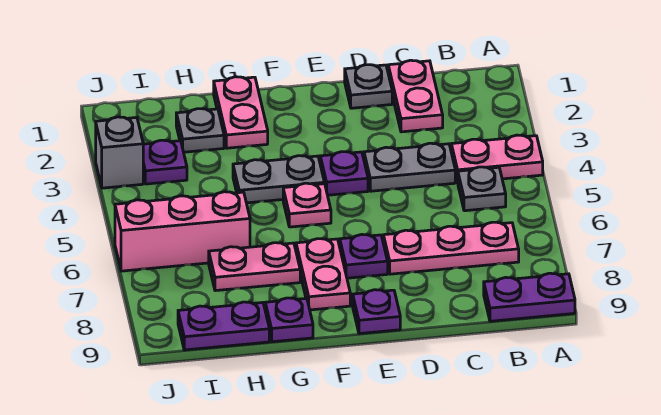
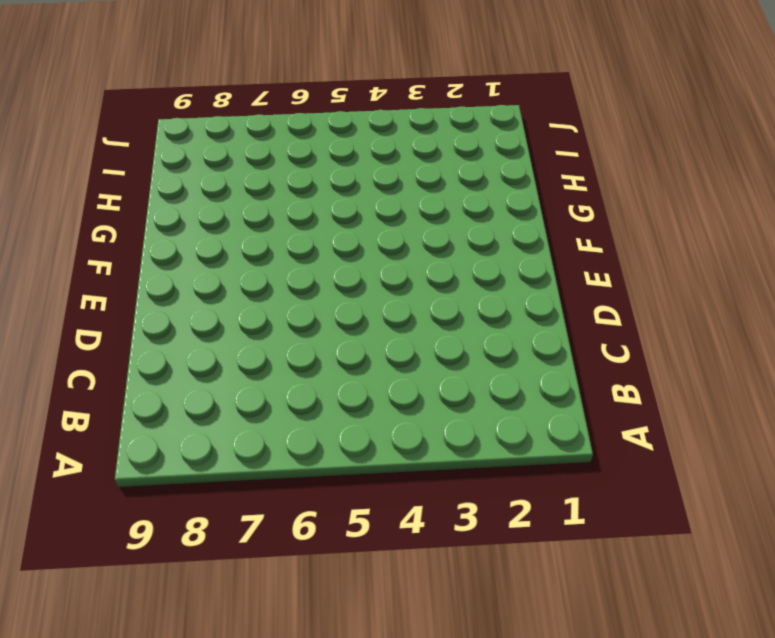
none -> pink 1x2 plate [451,135,543,183]
none -> purple 1x2 plate [484,273,575,321]
none -> grey 1x1 plate [458,167,506,211]

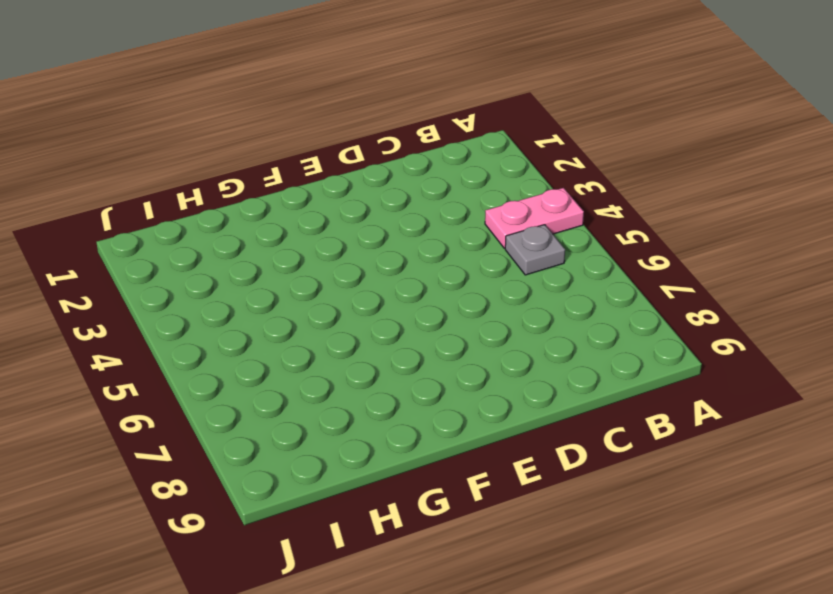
none -> purple 1x2 plate [484,273,575,321]
none -> pink 1x3 plate [383,222,519,274]
none -> pink 1x2 plate [388,60,443,132]

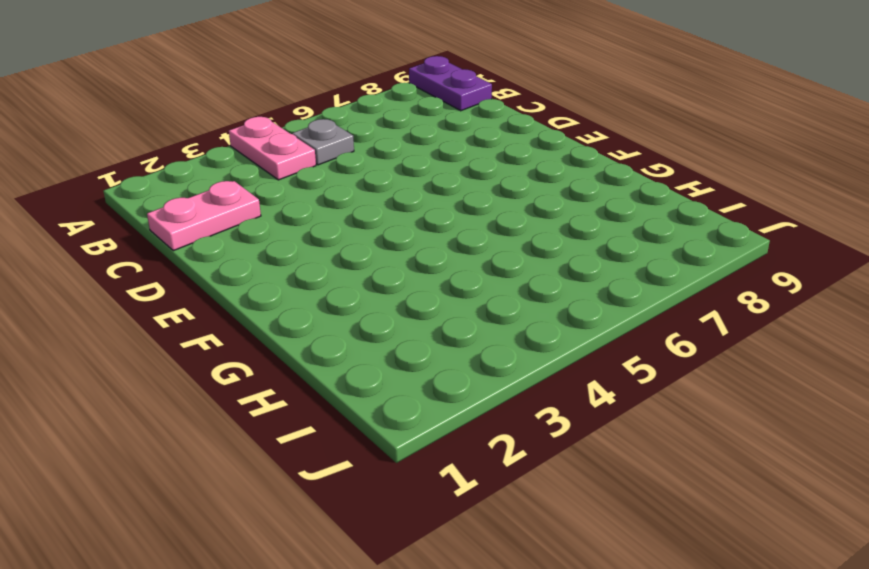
none -> pink 1x3 plate [383,222,519,274]
none -> grey 1x2 plate [364,143,455,191]
none -> grey 1x1 plate [345,65,392,108]

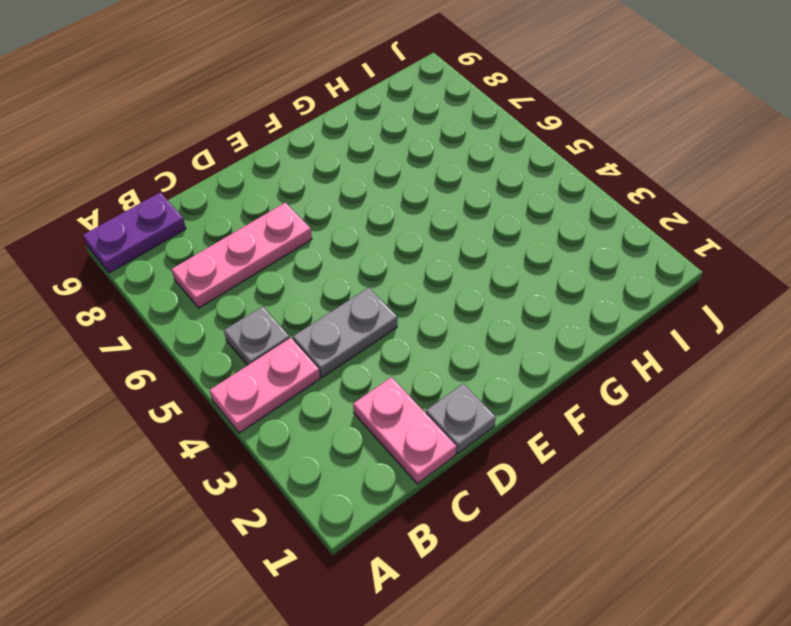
none -> purple 1x1 plate [320,152,368,195]
none -> purple 1x1 plate [340,235,388,278]
none -> purple 1x1 plate [353,290,400,334]

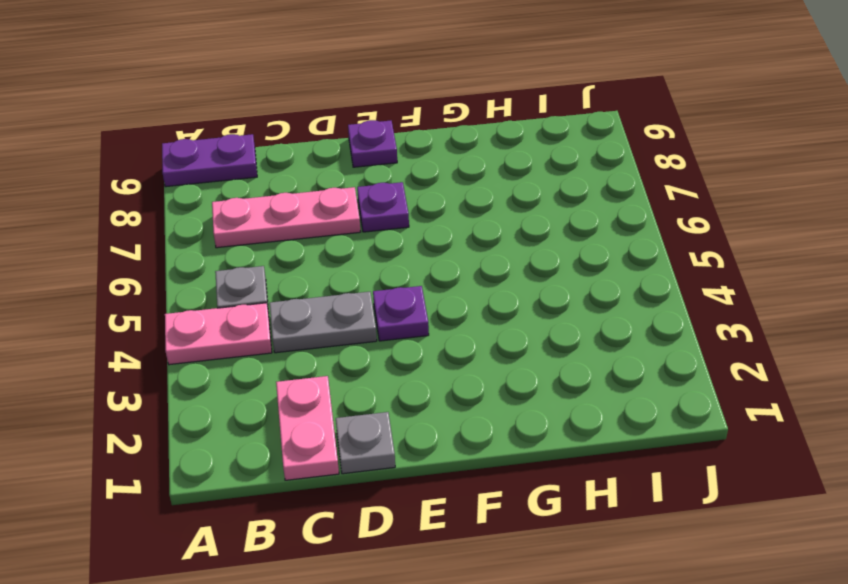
none -> grey 1x2 plate [233,156,324,203]
none -> pink 1x1 plate [283,183,331,227]
none -> pink 1x2 plate [296,239,350,310]

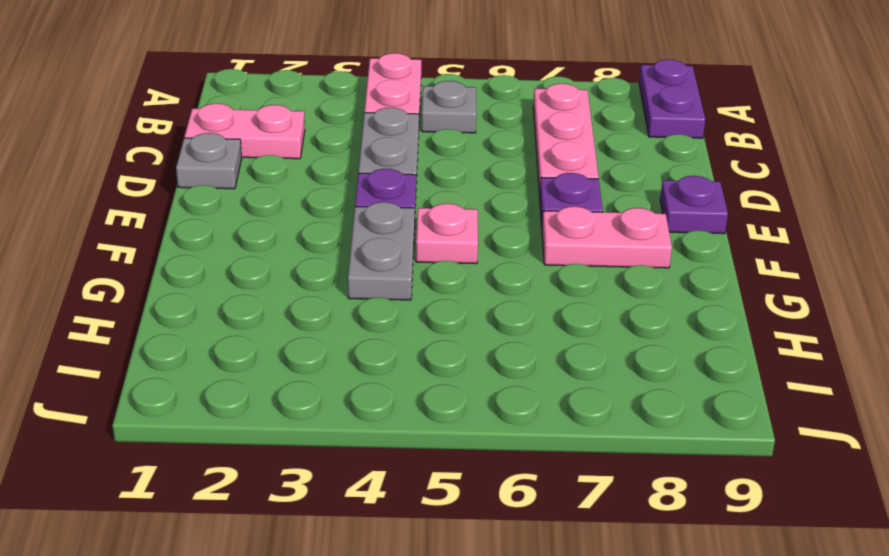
none -> pink 1x2 plate [214,77,268,148]
none -> pink 1x2 plate [209,243,300,291]
none -> purple 1x1 plate [265,298,313,342]

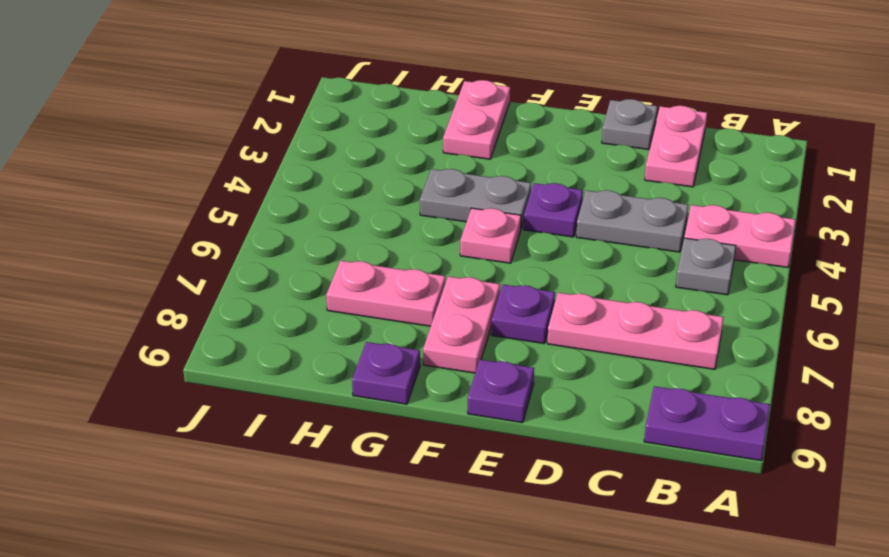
none -> grey 1x1 plate [176,109,224,152]
none -> pink 1x3 brick [115,192,250,271]
none -> purple 1x2 plate [178,302,269,350]

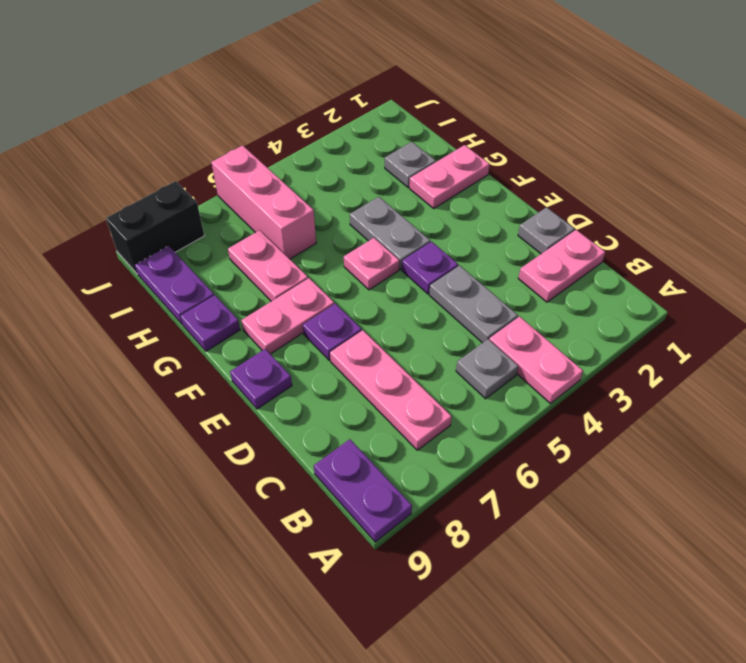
black 1x2 brick [106,181,204,274] -> none
none -> purple 1x1 plate [143,140,187,184]
none -> grey 1x1 brick [96,117,143,188]

